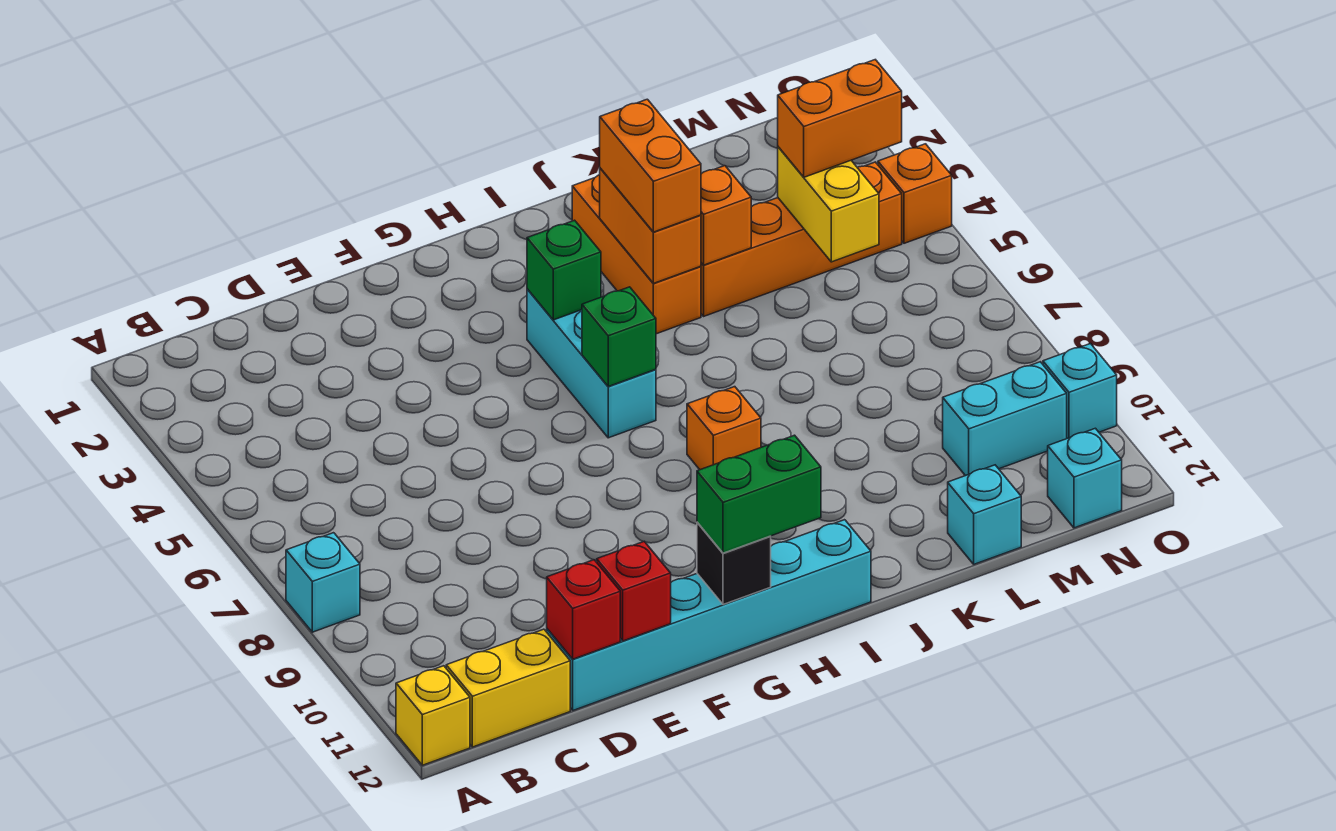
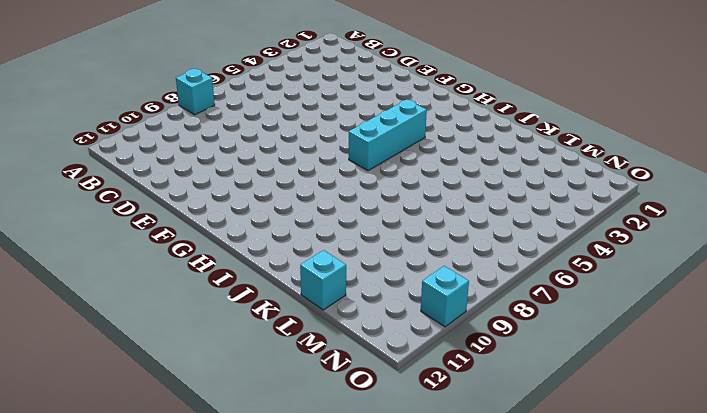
none -> yellow 1x1 brick [396,666,470,765]
none -> yellow 1x2 brick [446,629,570,747]
none -> cyan 1x6 brick [547,520,871,710]

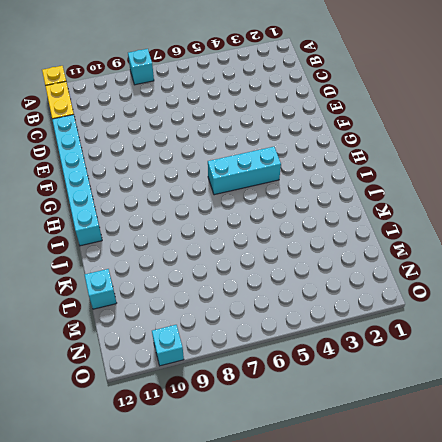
none -> orange 1x1 brick [687,387,761,470]
none -> orange 1x3 brick [572,175,701,334]
none -> orange 1x4 brick [701,162,902,316]

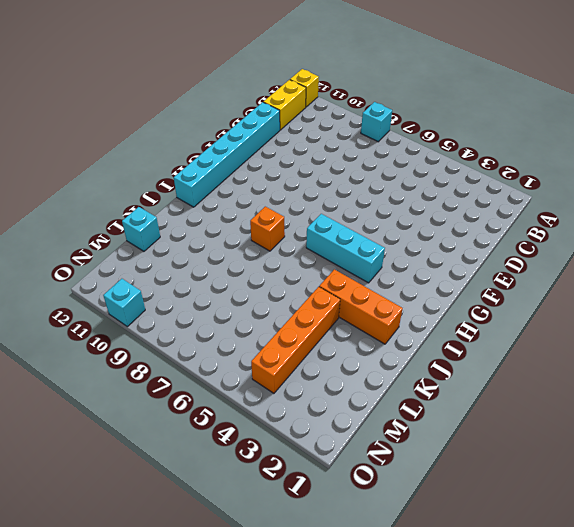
none -> cyan 1x2 brick [943,362,1067,476]
none -> cyan 1x1 brick [1048,428,1122,528]
none -> orange 1x1 brick [878,144,952,243]

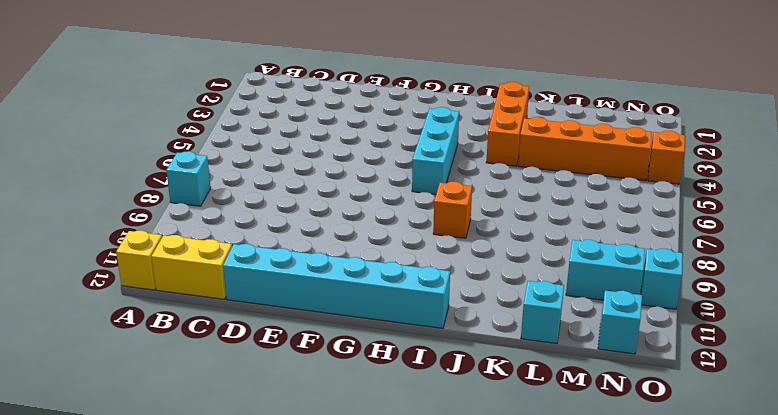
none -> red 1x1 brick [547,560,620,659]
none -> red 1x1 brick [597,542,671,641]
none -> black 1x1 brick [697,522,771,605]

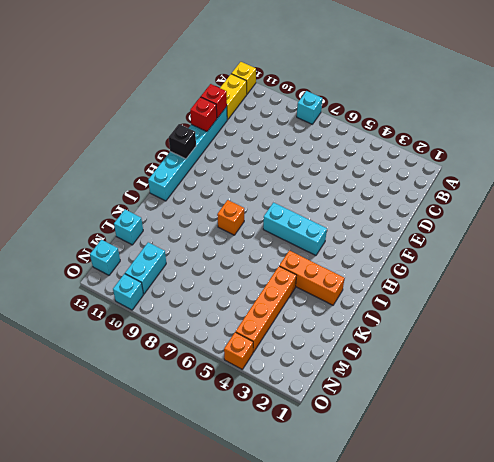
none -> green 1x1 brick [527,220,601,320]
none -> green 1x1 brick [582,287,656,386]
none -> orange 1x2 brick [600,168,701,283]

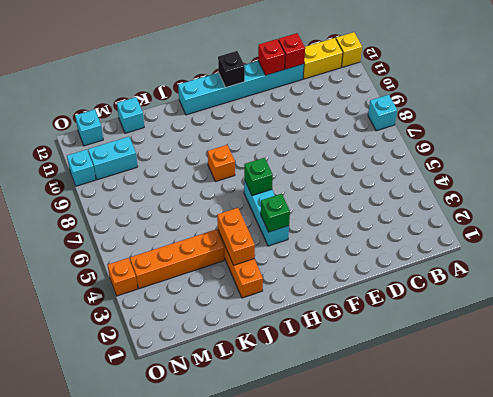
none -> orange 1x1 brick [701,166,751,265]
none -> yellow 1x2 brick [778,147,879,262]
none -> green 1x2 brick [697,435,821,553]

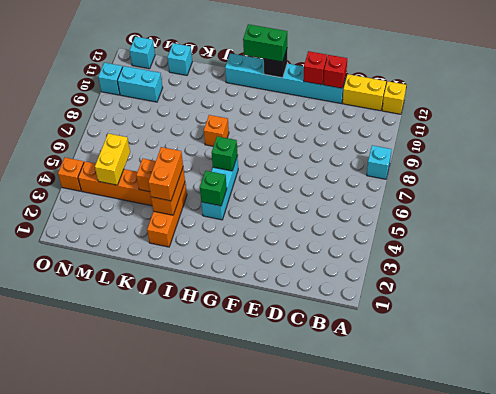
none -> orange 1x2 brick [778,60,902,177]

